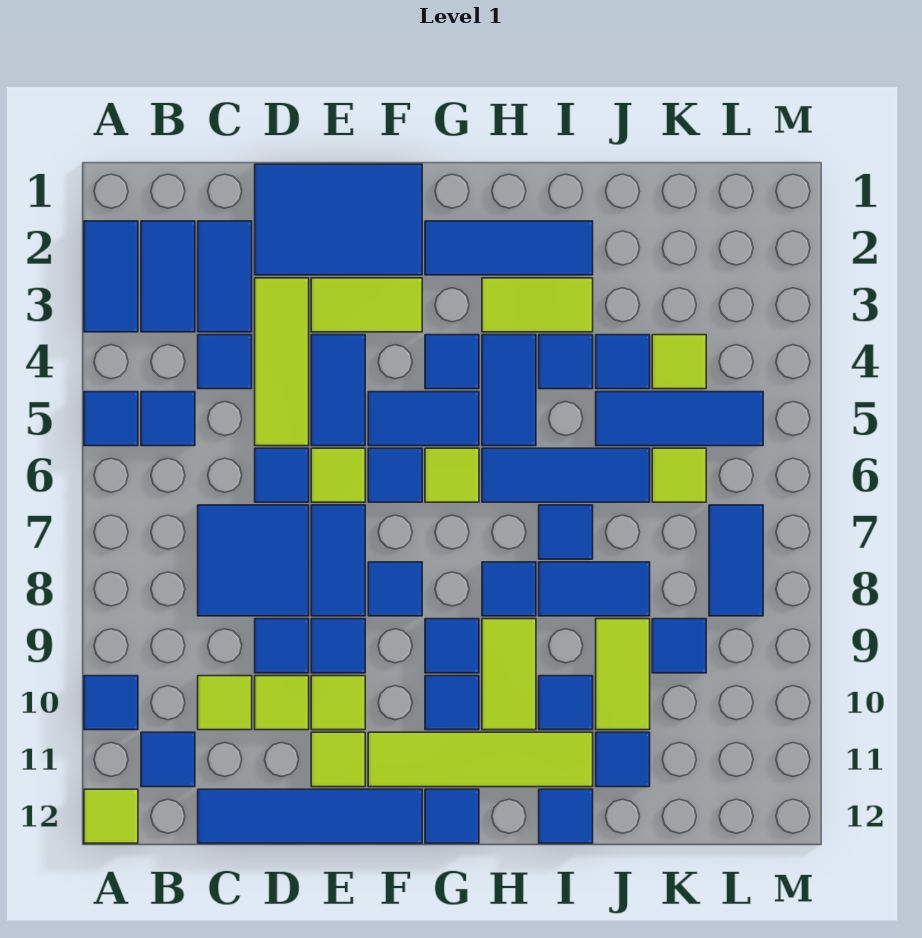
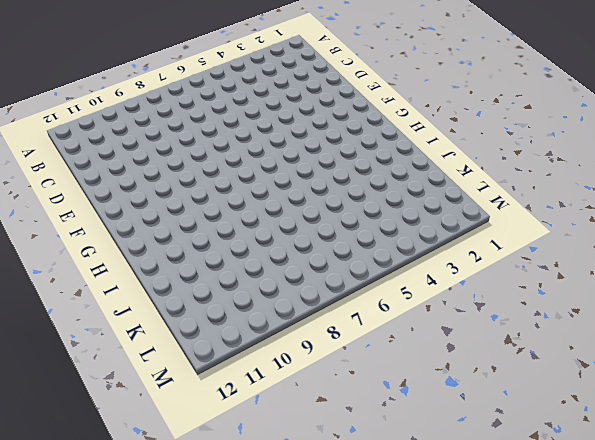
none -> blue 1x2 tile [84,221,138,332]
none -> blue 1x1 tile [84,392,138,446]
none -> blue 1x1 tile [84,676,138,730]
none -> lime 1x1 tile [84,789,138,843]

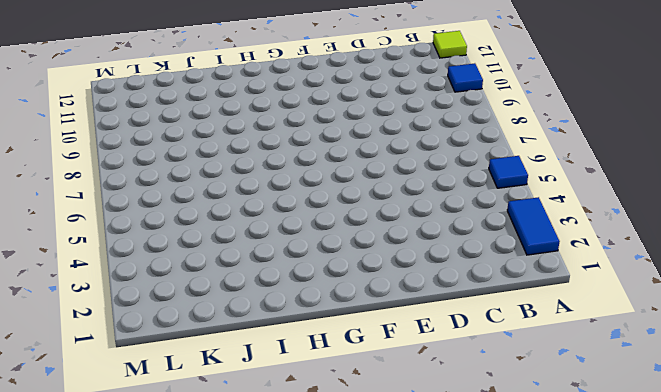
none -> blue 1x2 tile [141,221,195,332]
none -> blue 1x1 tile [141,392,195,446]
none -> blue 1x1 tile [141,732,195,787]
none -> blue 1x2 tile [198,221,252,332]

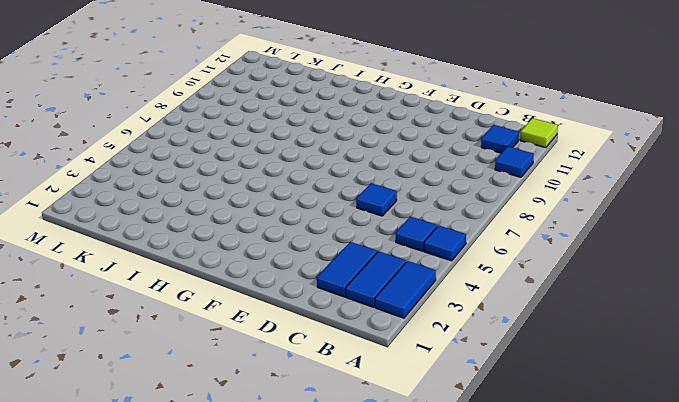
none -> blue 1x1 tile [198,335,252,389]
none -> blue 2x2 tile [198,505,309,616]
none -> lime 1x1 tile [198,676,252,730]
none -> blue 1x4 tile [198,789,422,843]

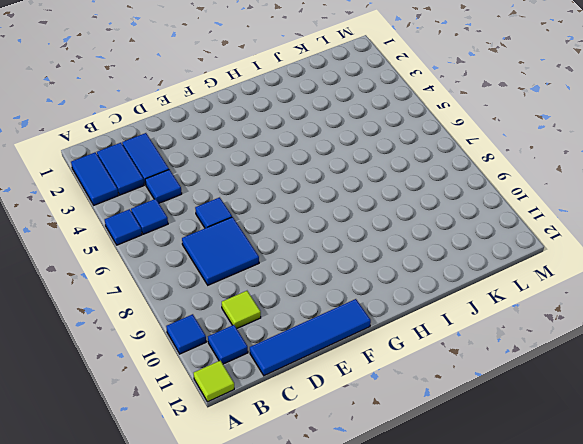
none -> blue 2x3 tile [255,164,422,275]
none -> lime 1x3 tile [255,278,309,446]
none -> blue 1x1 tile [255,619,309,673]
none -> lime 1x1 tile [255,676,309,730]

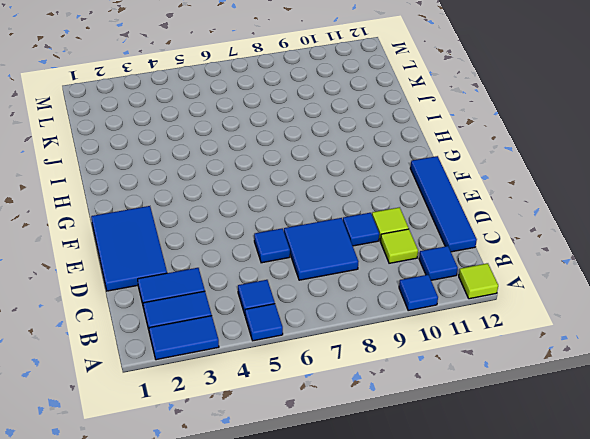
none -> blue 1x1 tile [198,335,252,389]
none -> lime 1x3 tile [255,278,309,446]
none -> lime 1x2 tile [311,278,422,332]
none -> blue 1x2 tile [311,335,365,446]

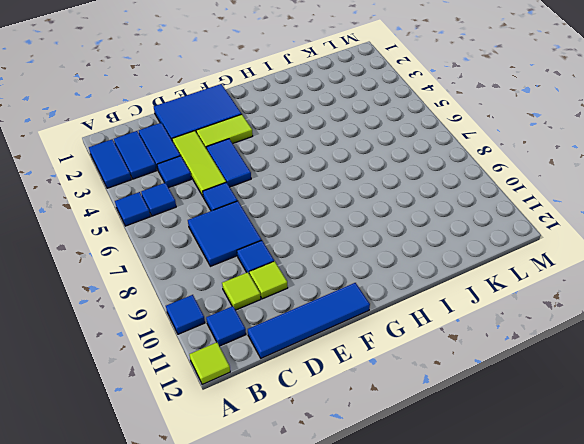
none -> lime 1x1 tile [311,448,365,502]
none -> blue 1x2 tile [311,505,365,616]
none -> blue 1x1 tile [311,619,365,673]
none -> lime 1x1 tile [311,676,365,730]

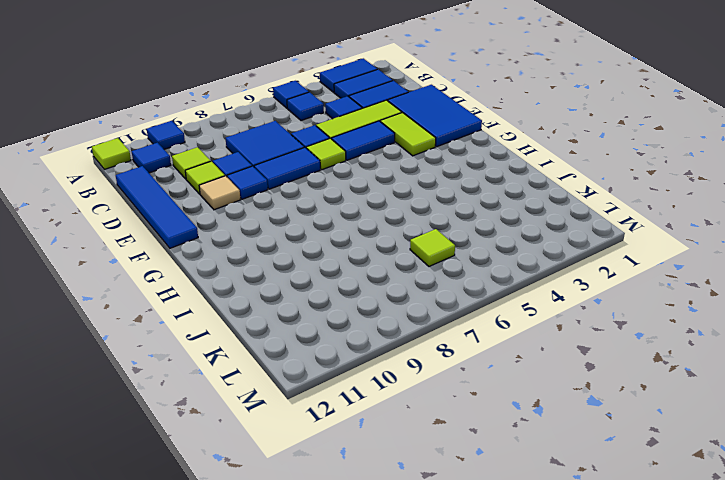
tan 1x1 tile [199,176,240,210] -> lime 1x1 tile [311,676,365,730]
none -> lime 1x1 tile [311,732,365,787]
none -> blue 1x2 tile [368,392,479,446]
none -> blue 1x1 tile [368,448,422,502]
none -> blue 1x1 tile [368,562,422,616]

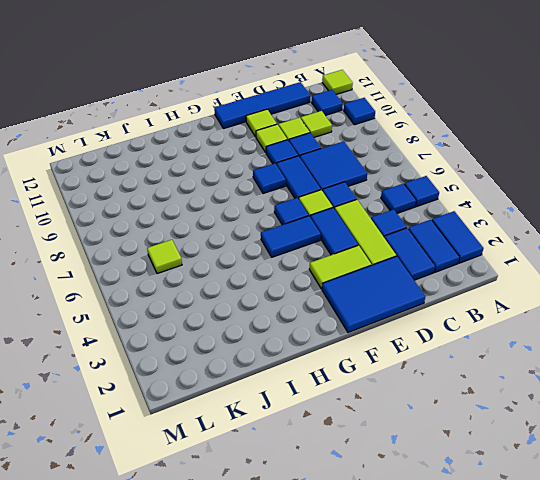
none -> lime 1x4 tile [368,732,593,787]
none -> blue 1x3 tile [425,221,593,275]
none -> blue 1x1 tile [425,335,479,389]
none -> lime 1x1 tile [425,448,479,502]

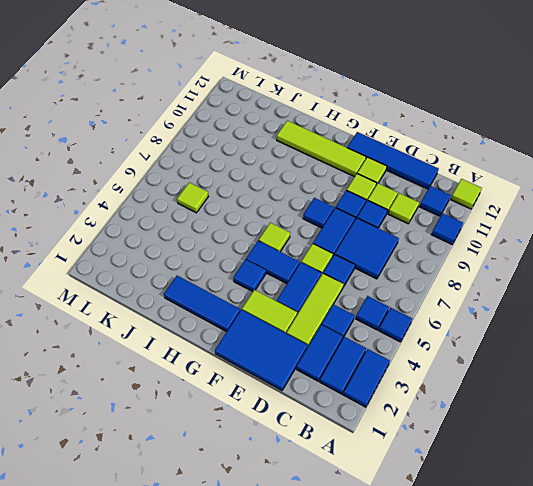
none -> blue 1x1 tile [368,448,422,502]
none -> blue 1x1 tile [425,619,479,673]
none -> blue 1x1 tile [425,676,479,730]
none -> blue 1x1 tile [425,789,479,843]

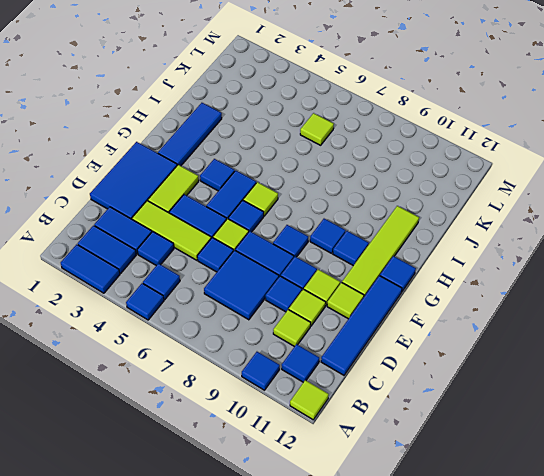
none -> lime 1x2 tile [482,278,593,332]
none -> blue 1x2 tile [482,335,536,446]
none -> blue 1x3 tile [482,448,650,502]
none -> blue 1x1 tile [482,562,536,616]

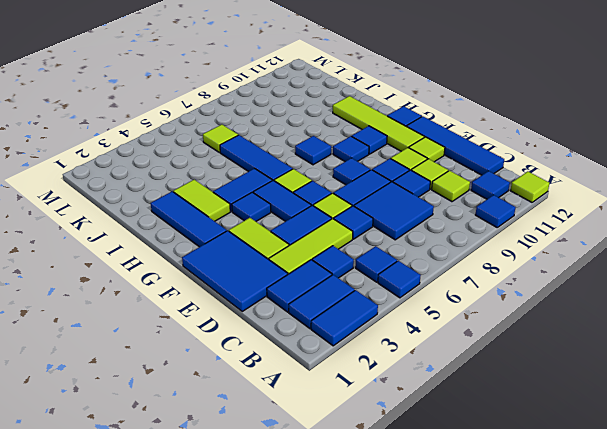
none -> lime 1x2 tile [482,619,536,730]
none -> blue 1x1 tile [539,335,593,389]
none -> blue 1x1 tile [539,505,593,559]
none -> blue 1x2 tile [539,562,650,616]

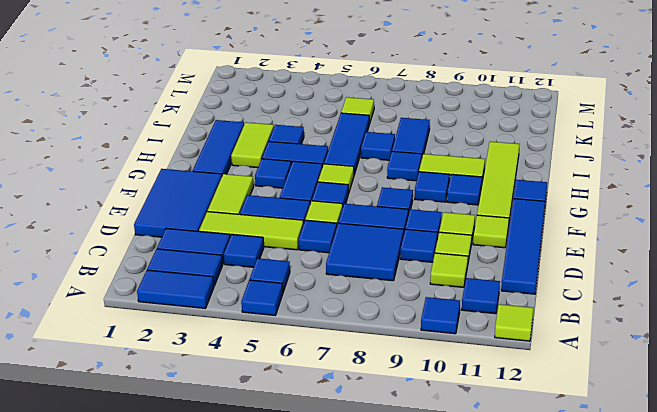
none -> blue 1x1 tile [539,676,593,730]
none -> blue 1x1 tile [539,789,593,843]
none -> blue 1x1 tile [596,335,650,389]
none -> blue 1x3 tile [596,392,763,446]

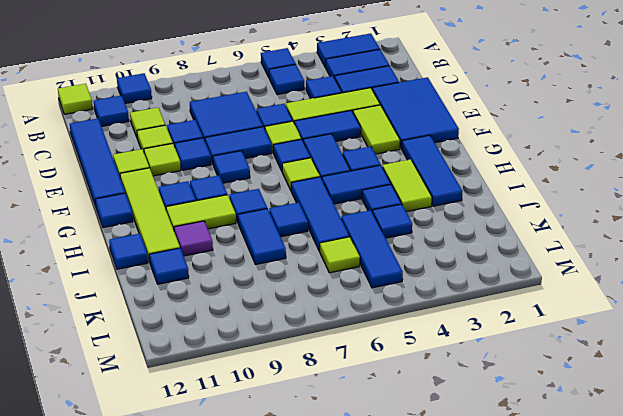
purple 1x1 tile [174,221,213,256] -> blue 1x1 tile [539,676,593,730]
none -> lime 1x2 tile [596,619,650,730]
none -> lime 1x1 tile [652,335,706,389]
none -> blue 1x1 tile [652,619,706,673]
none -> blue 1x2 tile [709,505,763,616]

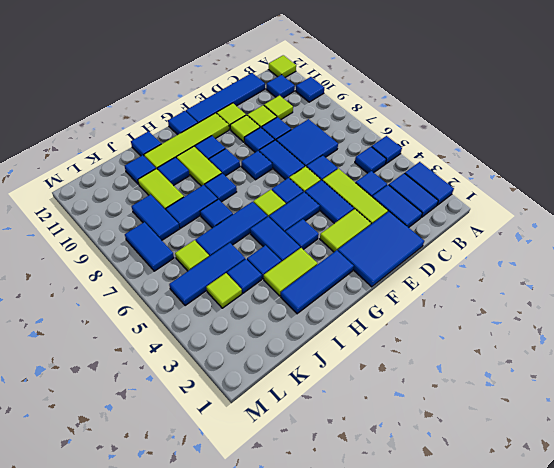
blue 1x2 tile [132,195,179,240] -> blue 1x1 tile [652,619,706,673]

